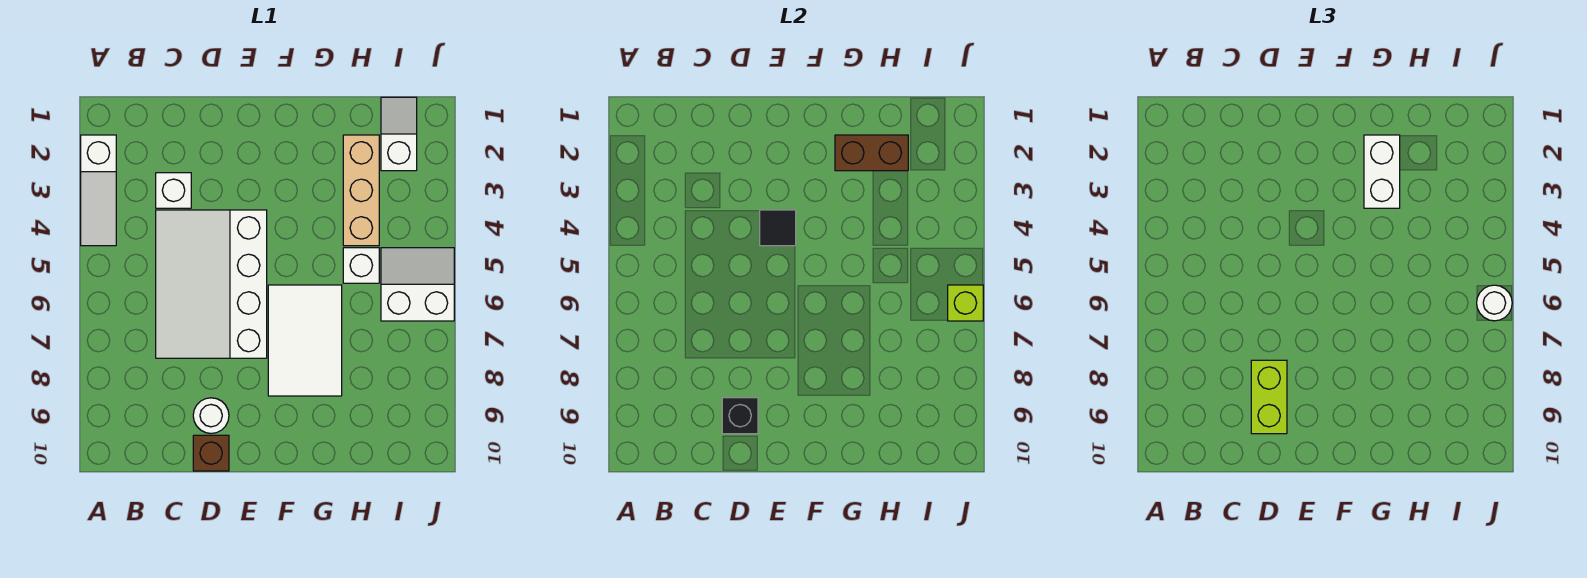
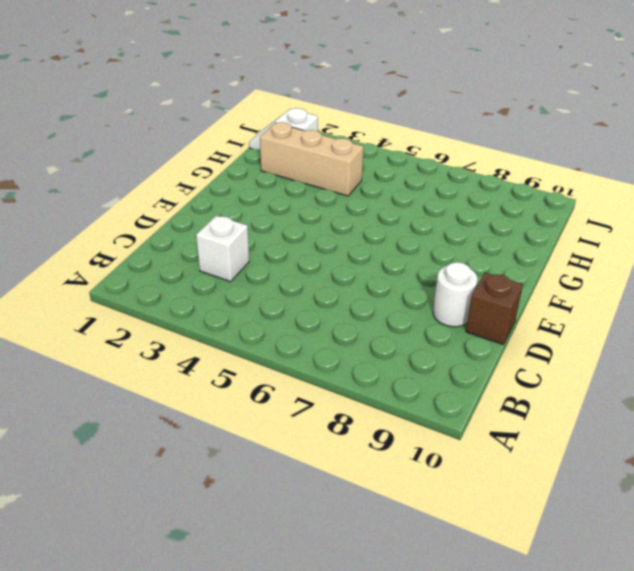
none -> white 1x3 slope [81,135,116,246]
none -> white 3x4 slope [156,210,267,358]
none -> white 2x3 tile [268,285,342,396]

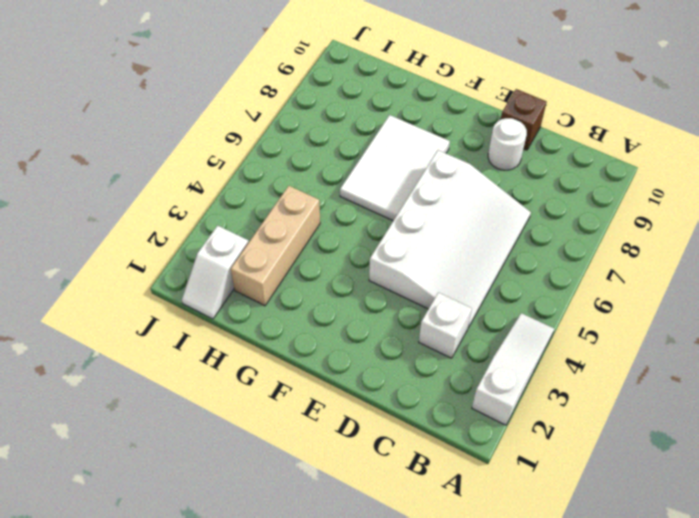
none -> white 1x1 brick [343,248,379,283]
none -> white 2x2 slope [381,248,454,321]
none -> black 1x1 brick [722,398,758,434]

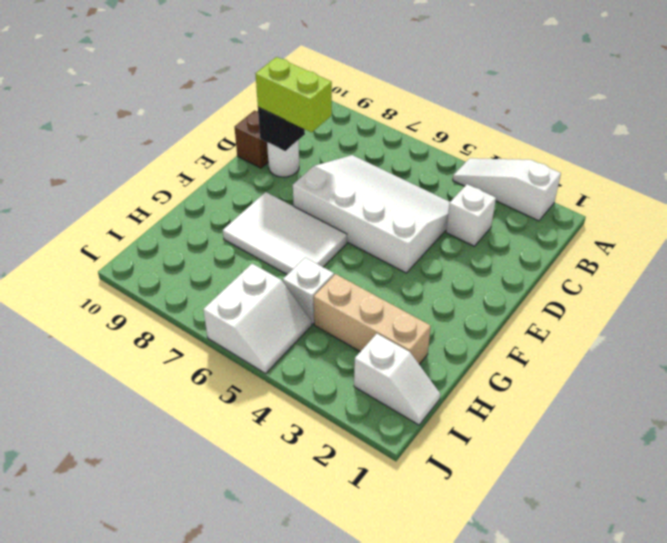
none -> black 1x1 tile [760,210,796,246]
none -> brown 1x2 brick [835,135,908,171]
none -> lime 1x1 brick [948,285,983,321]

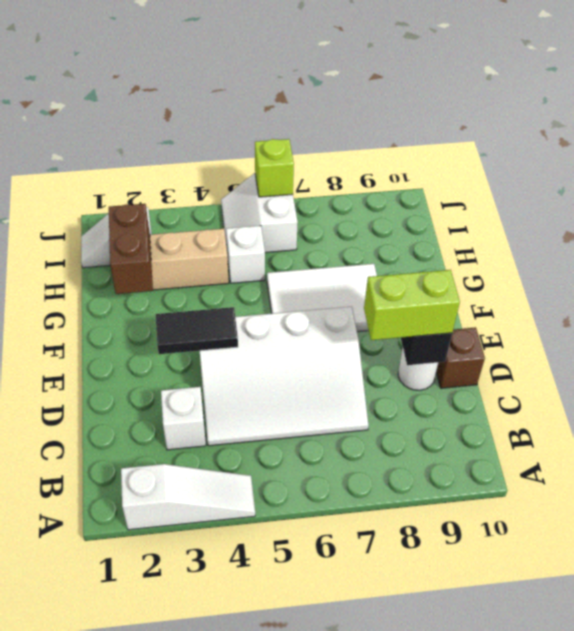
black 1x2 tile [156,307,238,354] -> black 1x1 tile [760,210,796,246]
none -> white 1x2 brick [1364,135,1400,208]
none -> white 1x1 round brick [1477,285,1512,321]

